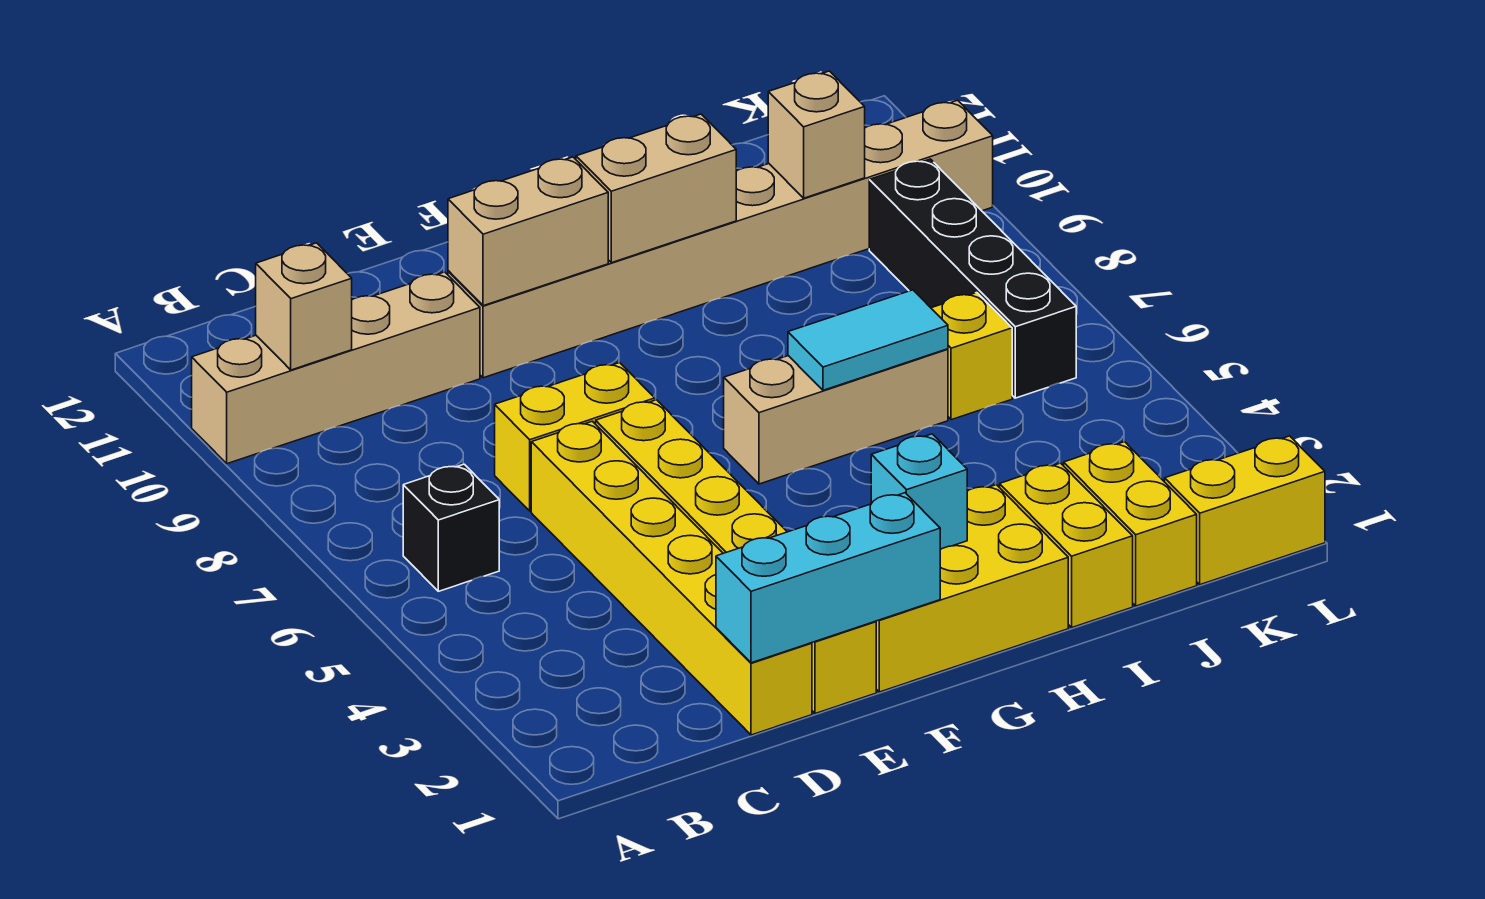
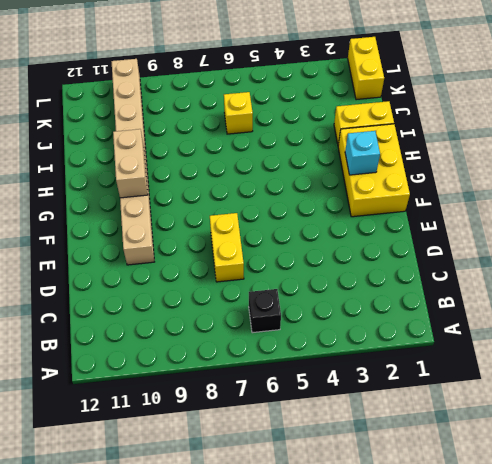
none -> tan 1x4 brick [192,272,480,464]
none -> yellow 1x6 brick [531,421,812,735]
none -> yellow 1x6 brick [596,400,876,714]

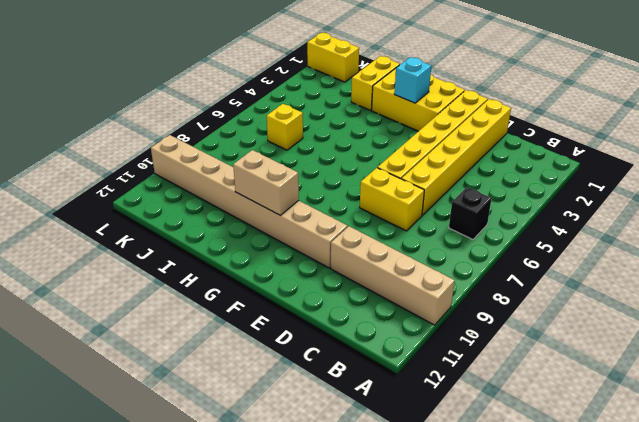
none -> tan 1x3 brick [724,349,948,484]
none -> yellow 1x2 brick [1064,442,1197,606]
none -> black 1x4 brick [869,159,1076,398]

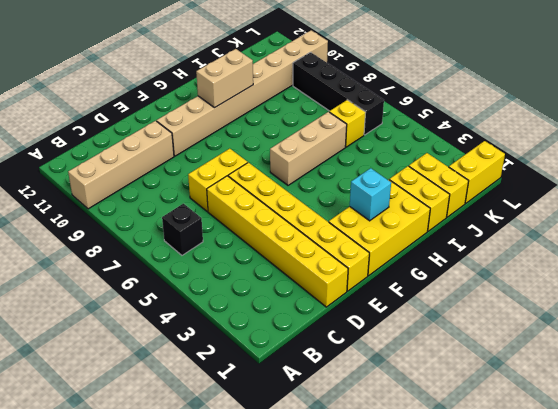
none -> tan 1x1 brick [256,243,352,370]
none -> cyan 1x3 brick [716,493,940,663]
none -> tan 1x2 brick [448,157,608,306]

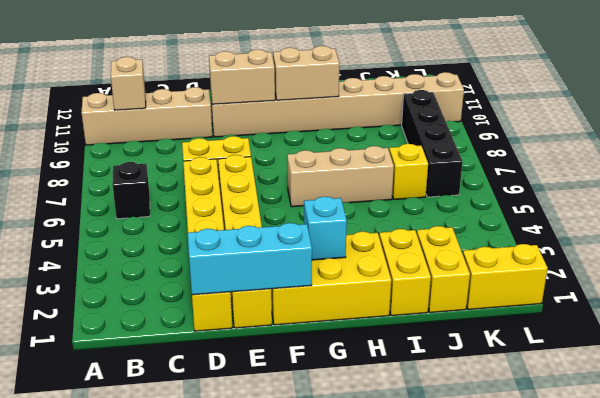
none -> cyan 1x2 tile [788,290,948,390]
none -> tan 1x1 brick [768,71,865,198]

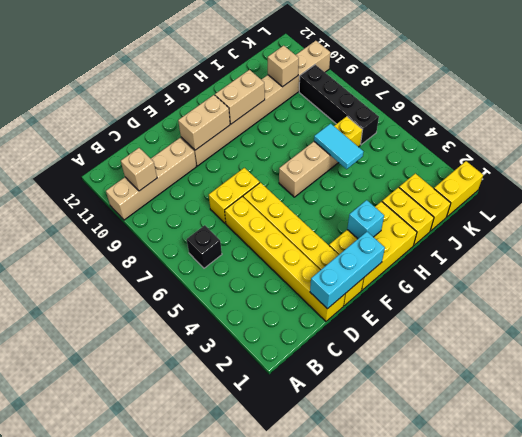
cyan 1x2 tile [314,123,363,169] -> cyan 1x2 tile turned to [788,290,948,390]

